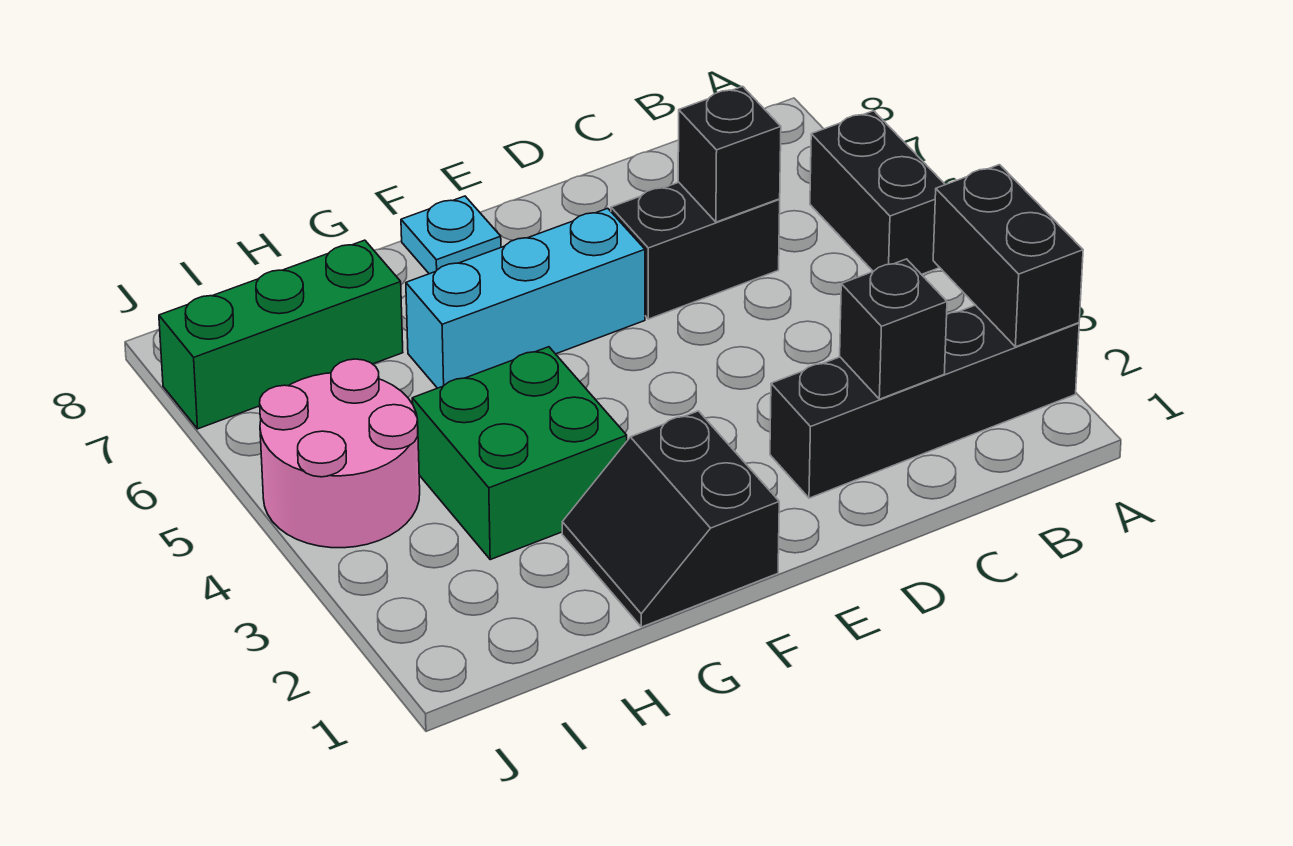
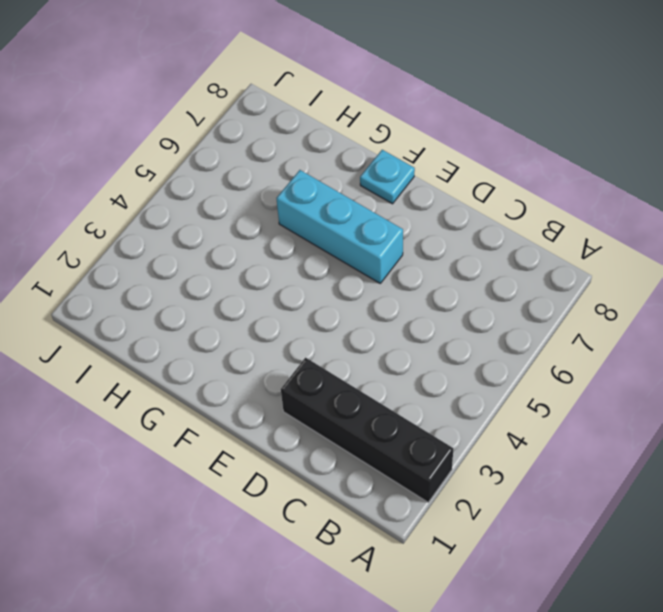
none -> black 1x2 brick [810,111,945,275]
none -> black 1x2 brick [611,182,780,319]
none -> black 2x2 slope [562,411,779,627]

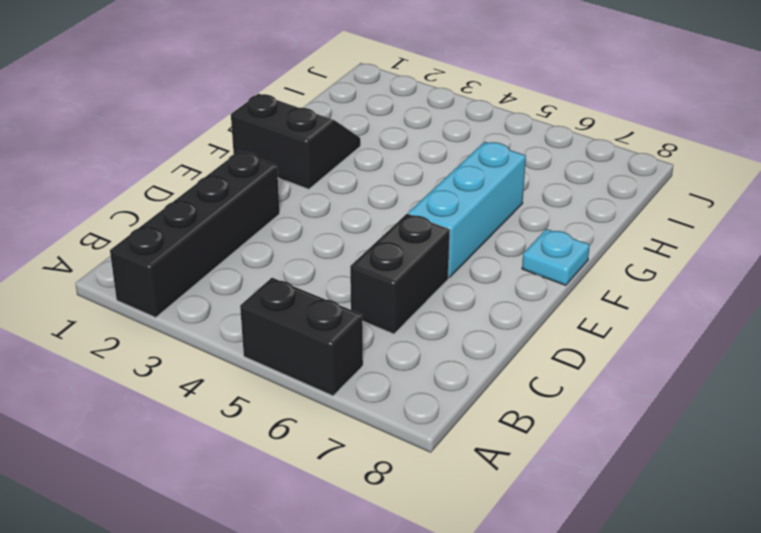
none -> green 2x2 brick [412,347,627,560]
none -> green 1x3 brick [159,240,403,429]
none -> pink 2x2 round brick [260,359,420,548]

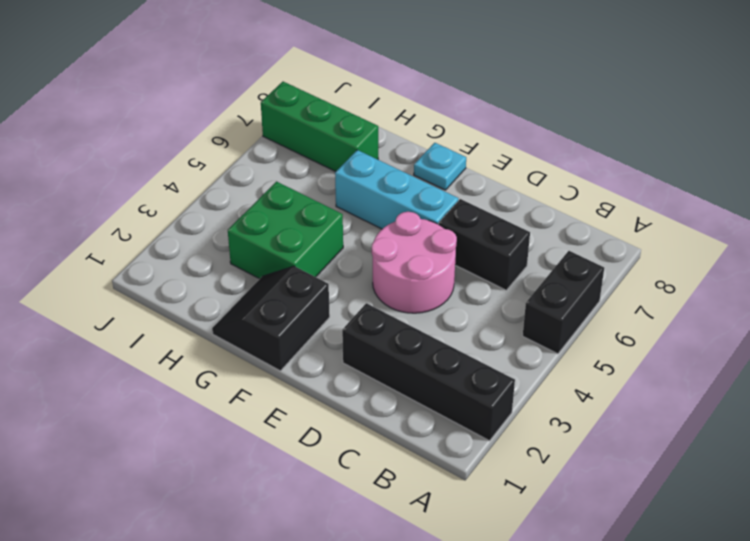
pink 2x2 round brick [372,212,457,313] -> pink 2x2 round brick moved to [260,359,420,548]
none -> black 1x2 brick [933,165,1083,347]
none -> black 1x1 brick [840,259,947,399]
none -> black 1x1 brick [678,86,781,222]

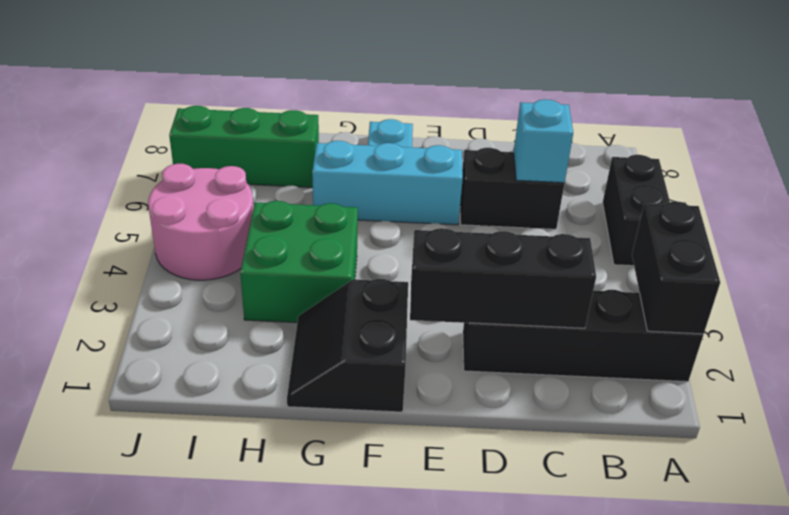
black 1x3 brick [410,228,596,328] -> black 1x1 brick [840,259,947,399]
cyan 1x1 brick [514,99,573,183] -> black 1x1 brick [678,86,781,222]

